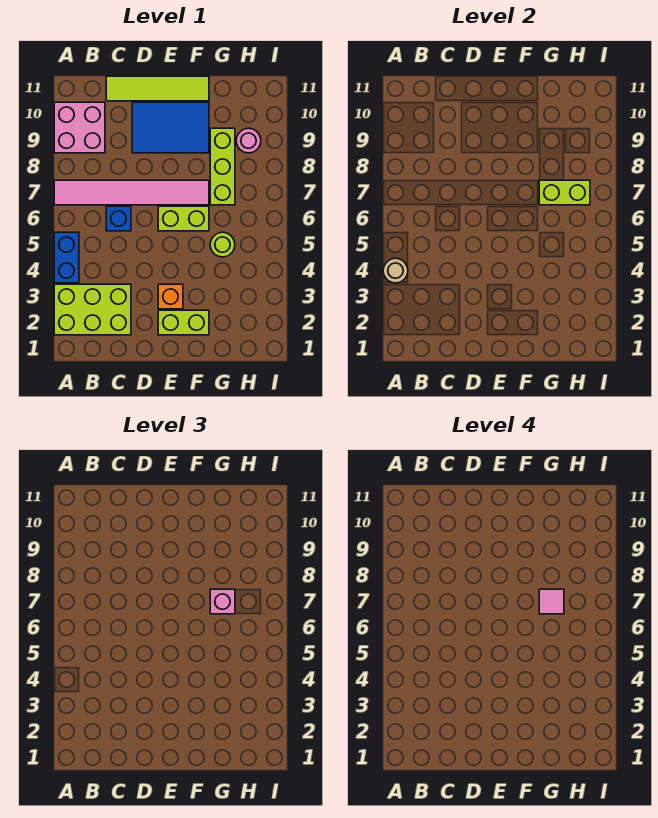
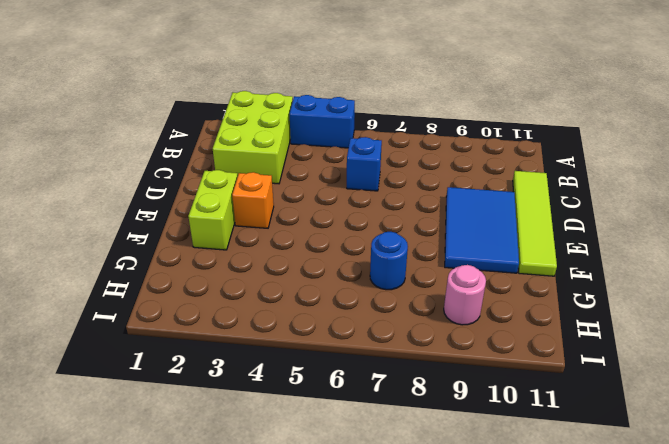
blue 1x1 round brick [370,232,408,290] -> lime 1x3 brick [210,128,235,205]
none -> pink 1x6 tile [54,180,209,205]
none -> pink 2x2 brick [54,102,105,153]
none -> lime 1x2 brick [158,206,209,231]

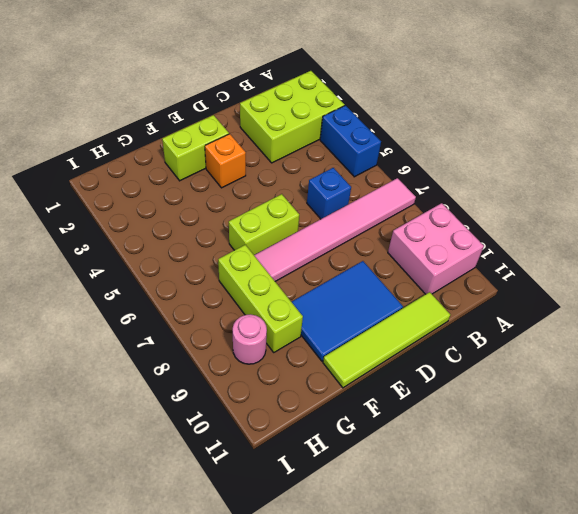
none -> lime 1x1 round brick [210,232,235,257]
none -> tan 1x1 round brick [383,258,408,283]
none -> lime 1x2 brick [539,180,590,205]

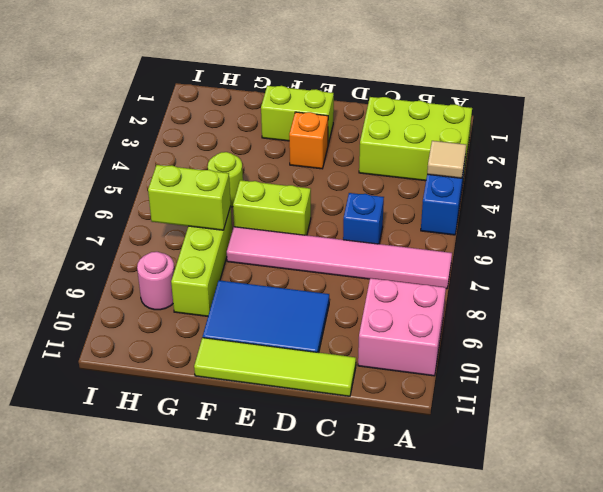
tan 1x1 tile [427,141,466,178] -> tan 1x1 round brick [383,258,408,283]
none -> pink 1x1 brick [210,589,235,614]
none -> pink 1x1 tile [539,589,564,614]

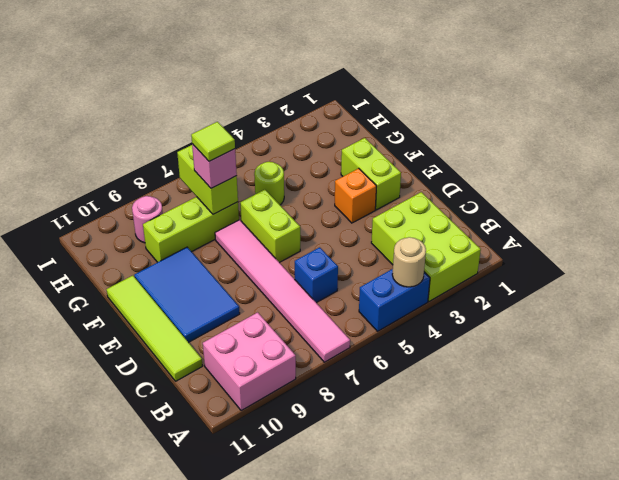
lime 1x1 tile [191,122,235,161] -> pink 1x1 tile [539,589,564,614]

